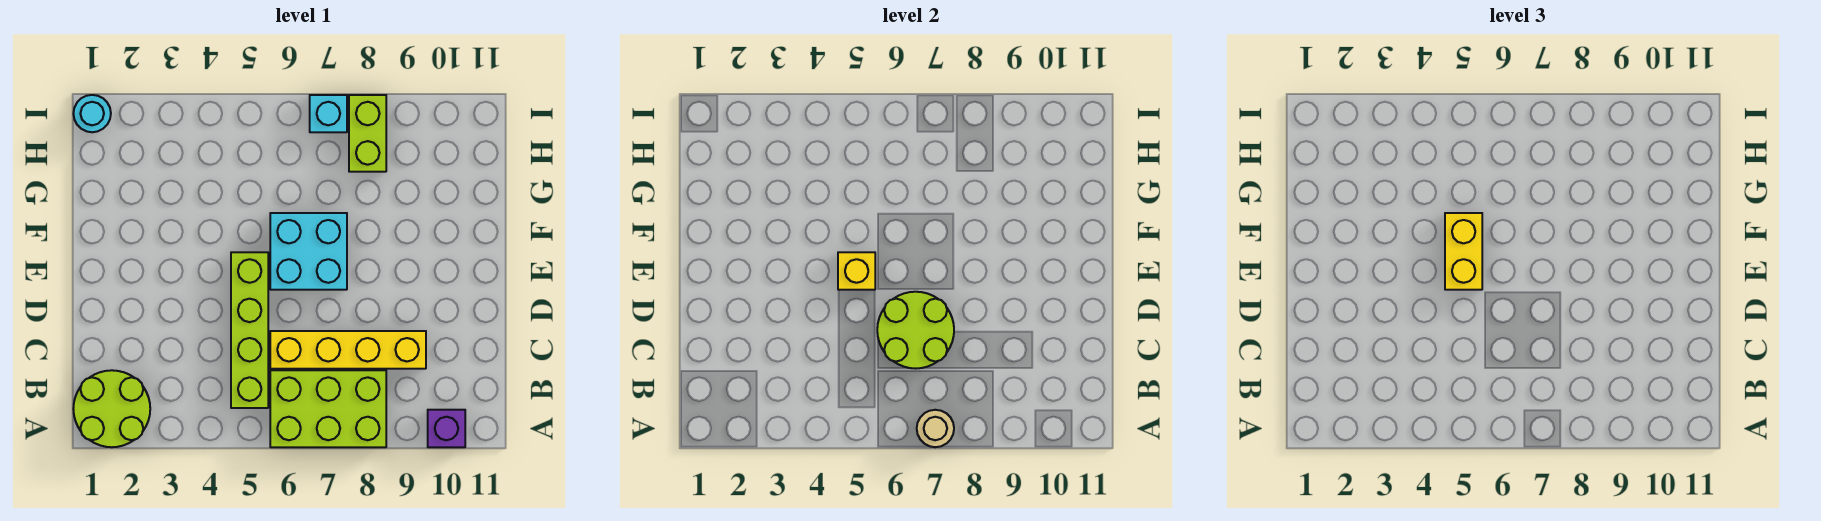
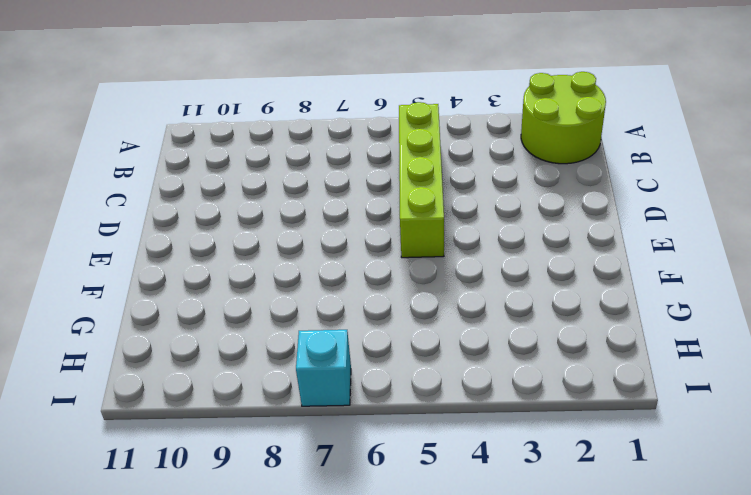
none -> lime 2x3 brick [270,370,386,447]
none -> purple 1x1 brick [428,410,465,447]
none -> yellow 1x4 brick [270,331,426,369]

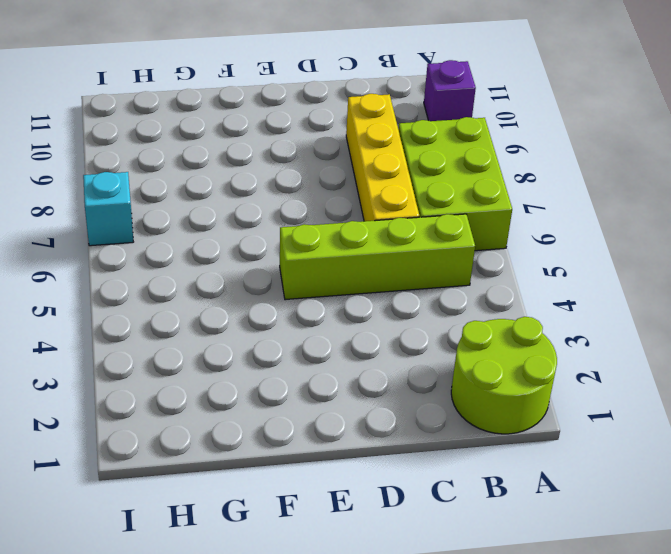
none -> cyan 2x2 brick [270,213,347,290]
none -> lime 1x2 brick [349,95,386,172]
none -> cyan 1x1 round brick [73,95,111,132]

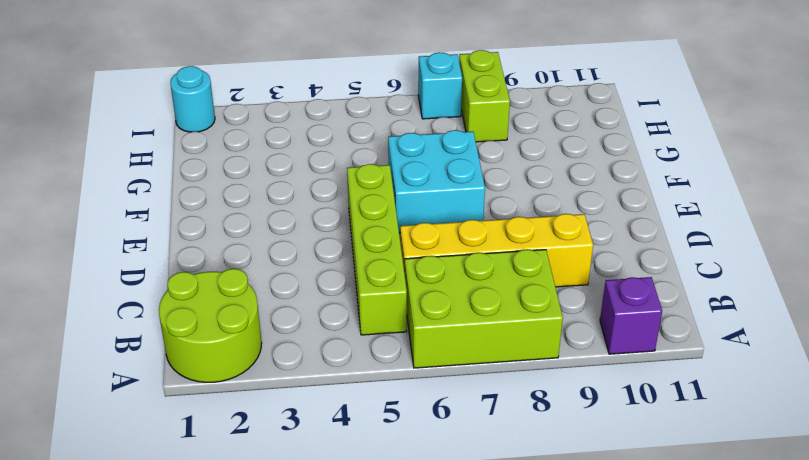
none -> tan 1x1 round brick [917,410,954,447]
none -> lime 2x2 round brick [877,292,954,369]
none -> yellow 1x1 brick [838,252,875,290]

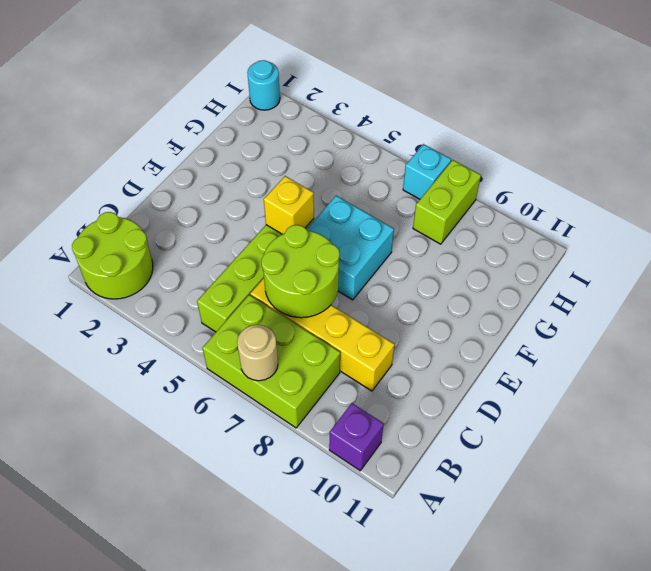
none -> yellow 1x2 brick [1445,213,1482,290]

